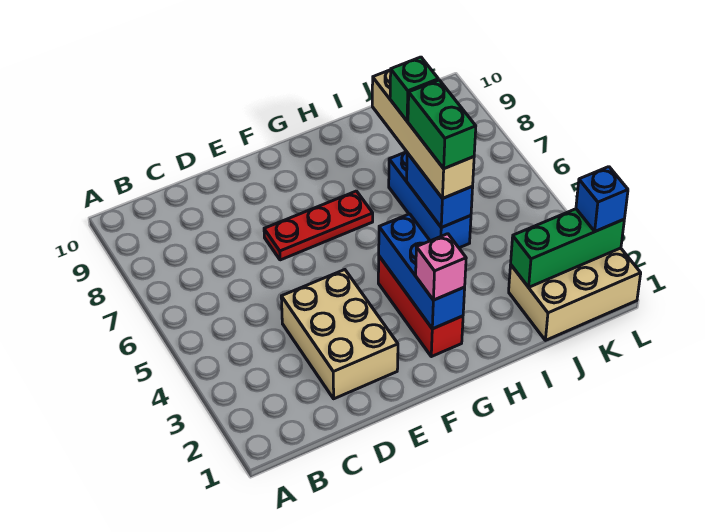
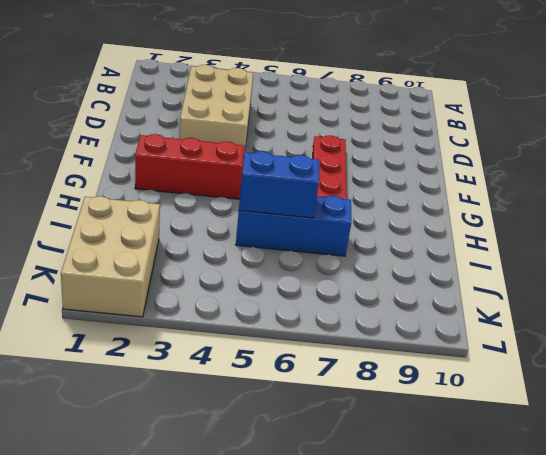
tan 2x3 brick [179,65,253,153] -> tan 2x3 brick turned to [281,270,398,399]
none -> blue 1x3 brick [379,214,465,329]
none -> green 1x3 brick [511,209,624,287]
none -> pink 1x1 brick [416,234,466,300]

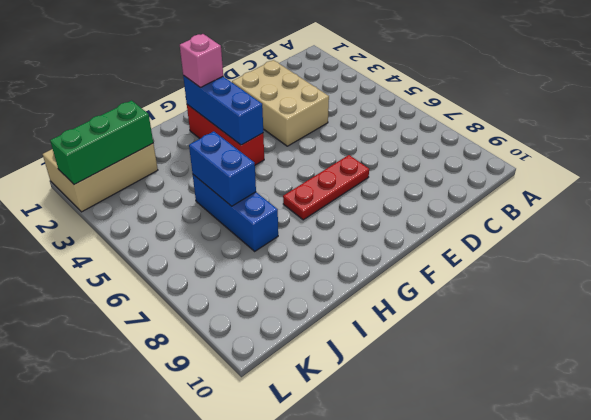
none -> tan 1x4 brick [372,70,474,199]
none -> blue 1x1 brick [576,167,628,231]
none -> green 1x2 brick [408,80,476,169]

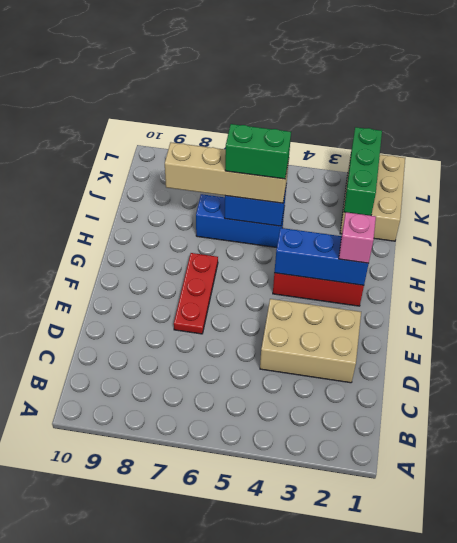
none -> blue 1x1 brick [576,167,628,231]
none -> green 1x1 brick [390,57,438,121]

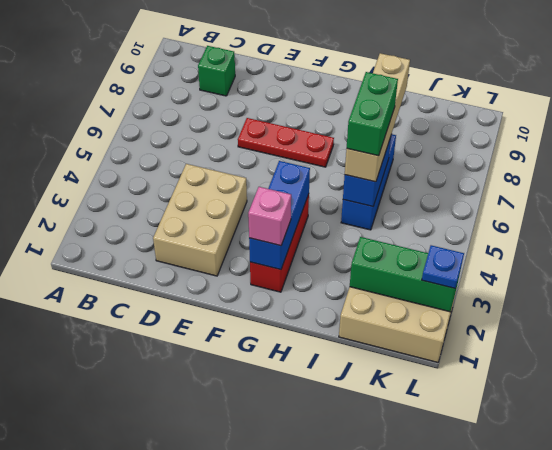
green 1x1 brick [198,46,235,96] -> green 1x1 brick moved to [390,57,438,121]
blue 1x1 plate [422,245,464,288] -> blue 1x1 brick [576,167,628,231]

